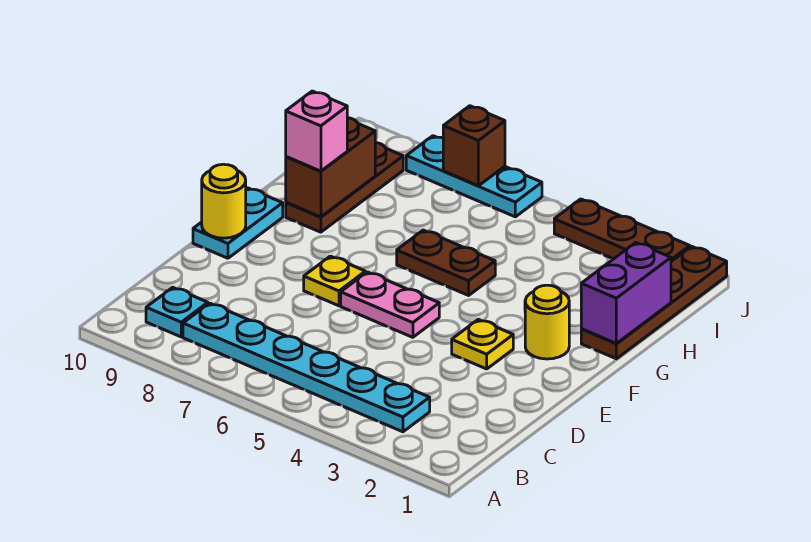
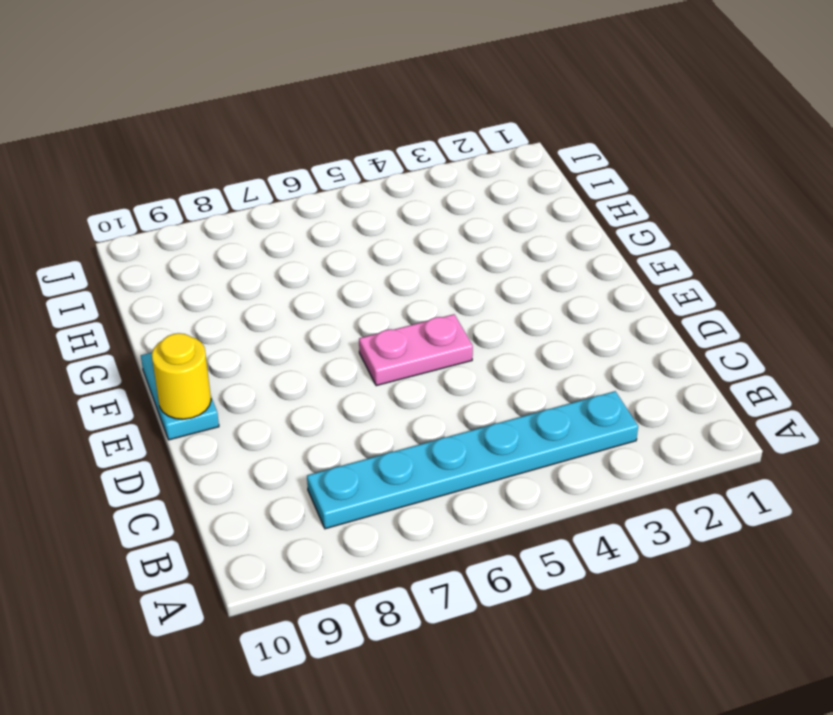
none -> cyan 1x1 plate [146,287,208,337]
none -> yellow 1x1 plate [452,320,513,369]
none -> yellow 1x1 plate [304,256,365,306]

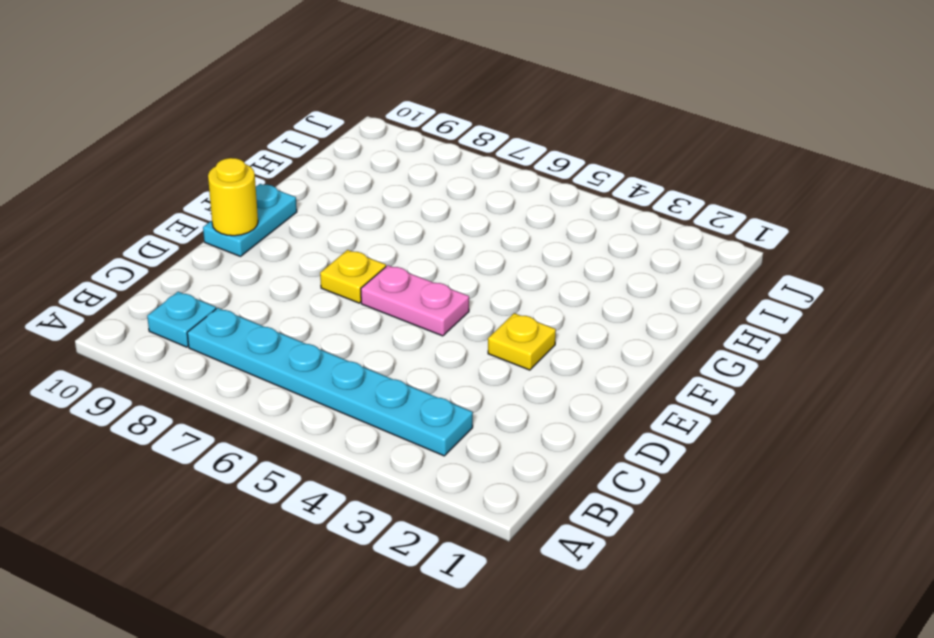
none -> yellow 1x1 round brick [525,285,569,359]
none -> brown 1x4 plate [581,246,727,359]
none -> brown 1x2 plate [397,230,495,295]

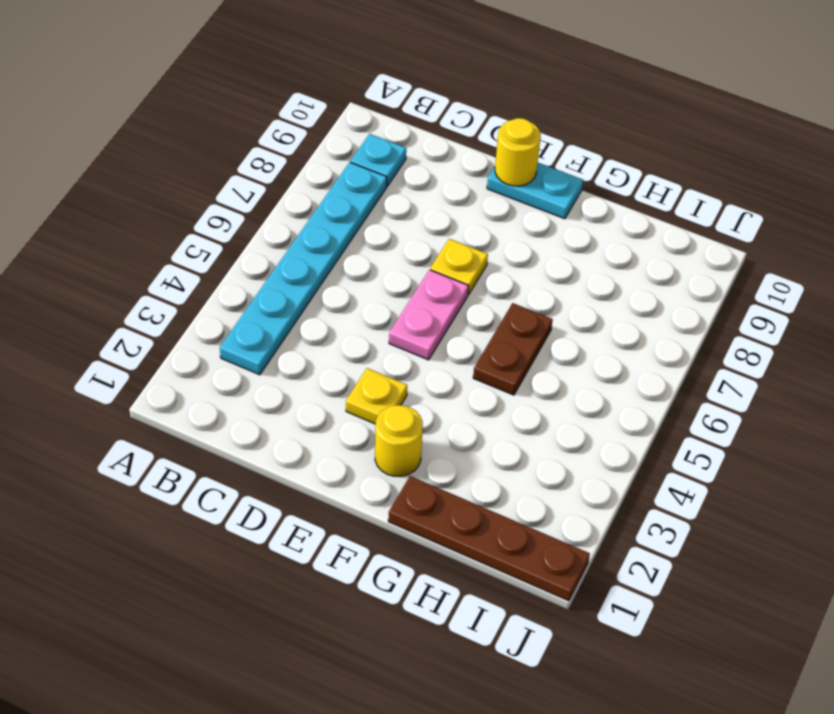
none -> brown 1x3 plate [286,143,403,232]
none -> brown 1x3 plate [554,199,690,261]
none -> cyan 1x3 plate [406,136,542,217]

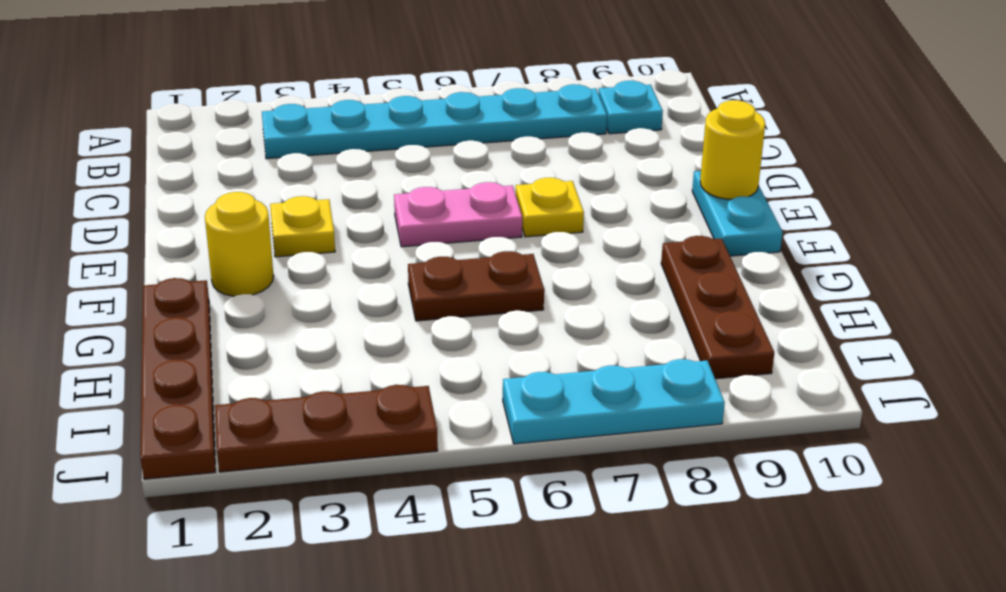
none -> purple 1x2 brick [581,243,671,343]
none -> brown 1x2 brick [286,118,375,217]
none -> brown 1x1 brick [443,106,505,186]

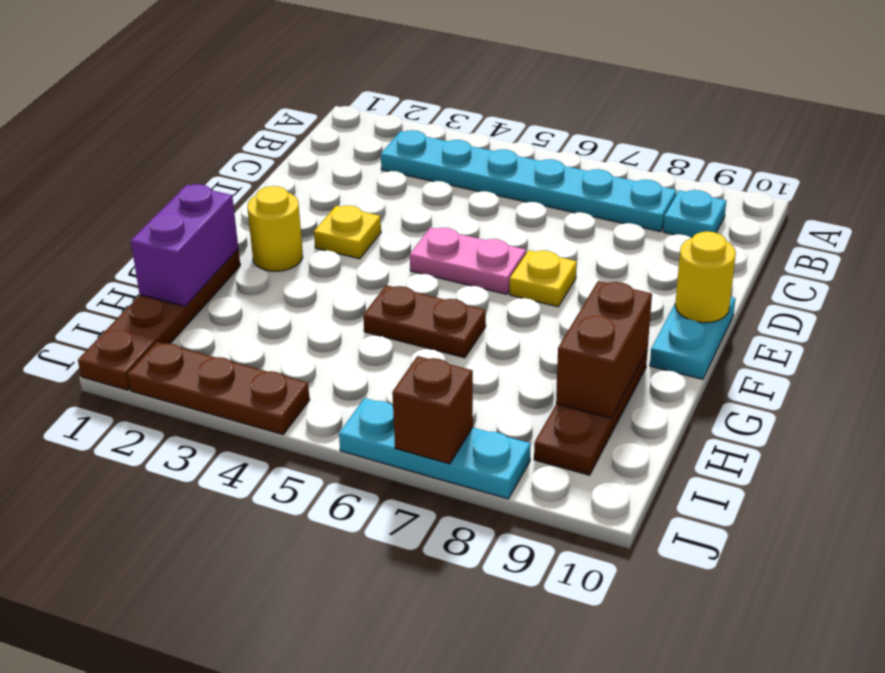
none -> pink 1x1 brick [286,91,347,171]

